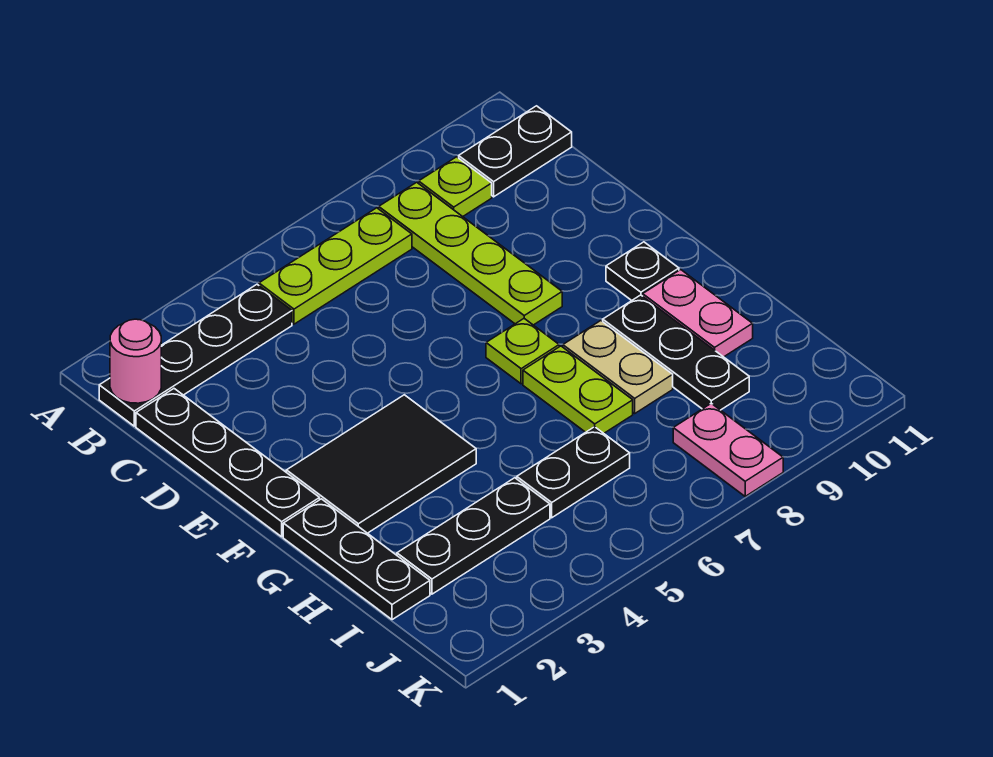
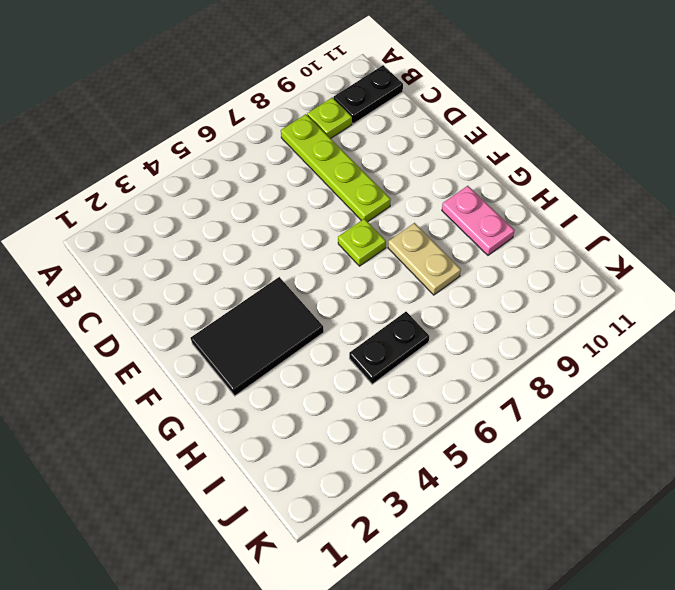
none -> black 1x4 plate [99,285,292,426]
none -> lime 1x3 plate [259,208,412,324]
none -> black 1x4 plate [136,389,320,537]

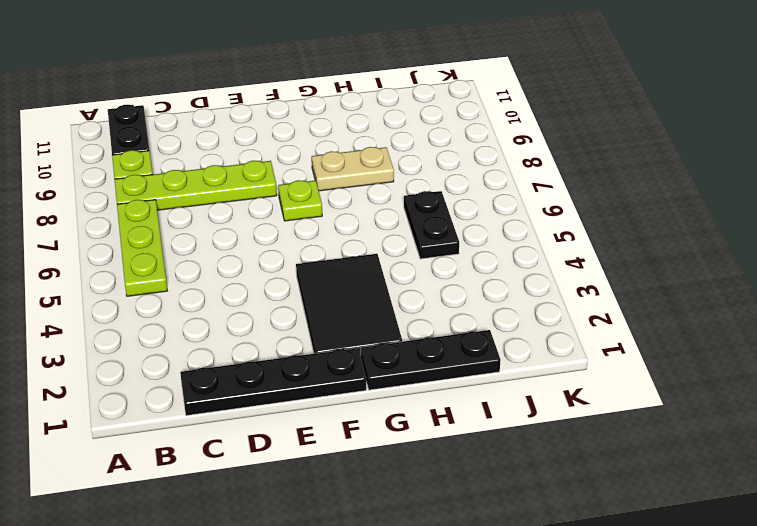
none -> black 1x4 plate [99,285,292,426]
none -> black 1x1 plate [606,242,679,301]
none -> lime 1x2 plate [523,346,633,433]

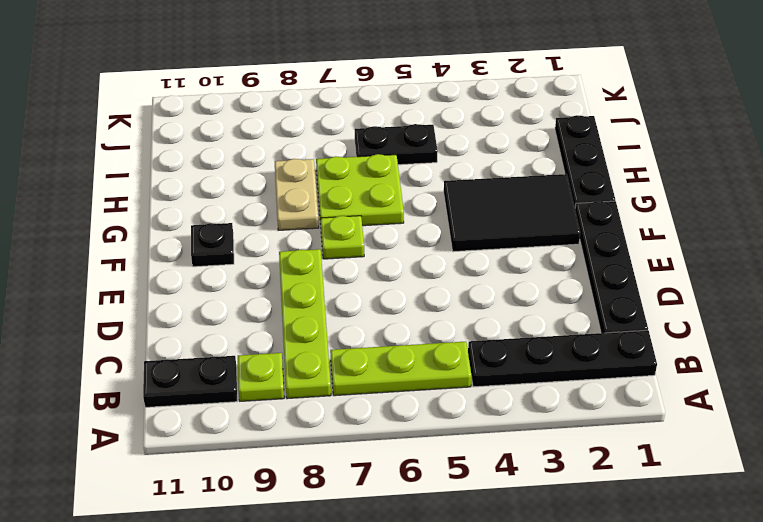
lime 2x2 plate [316,154,404,226] -> lime 1x2 plate [523,346,633,433]
none -> black 1x3 plate [603,295,749,410]
none -> pink 1x2 plate [643,270,753,357]
none -> black 1x3 plate [397,478,550,594]

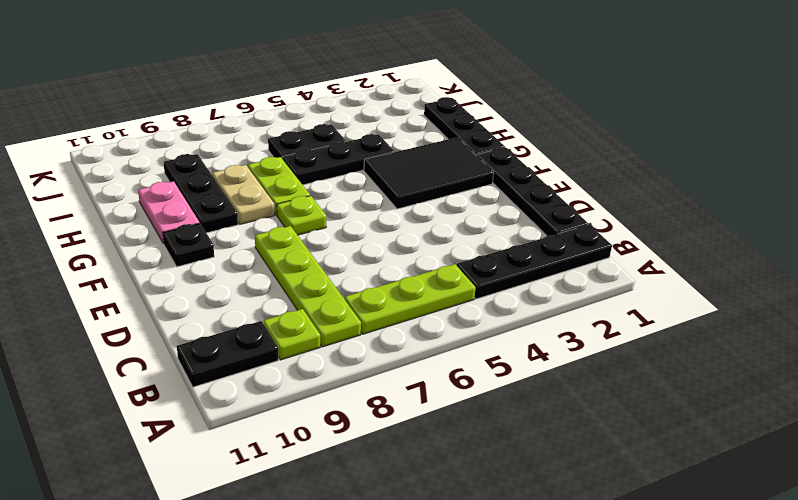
black 1x3 plate [282,134,394,185] -> black 1x3 plate moved to [397,478,550,594]
none -> pink 1x2 plate [673,403,783,496]
none -> pink 1x1 round brick [110,319,161,403]

